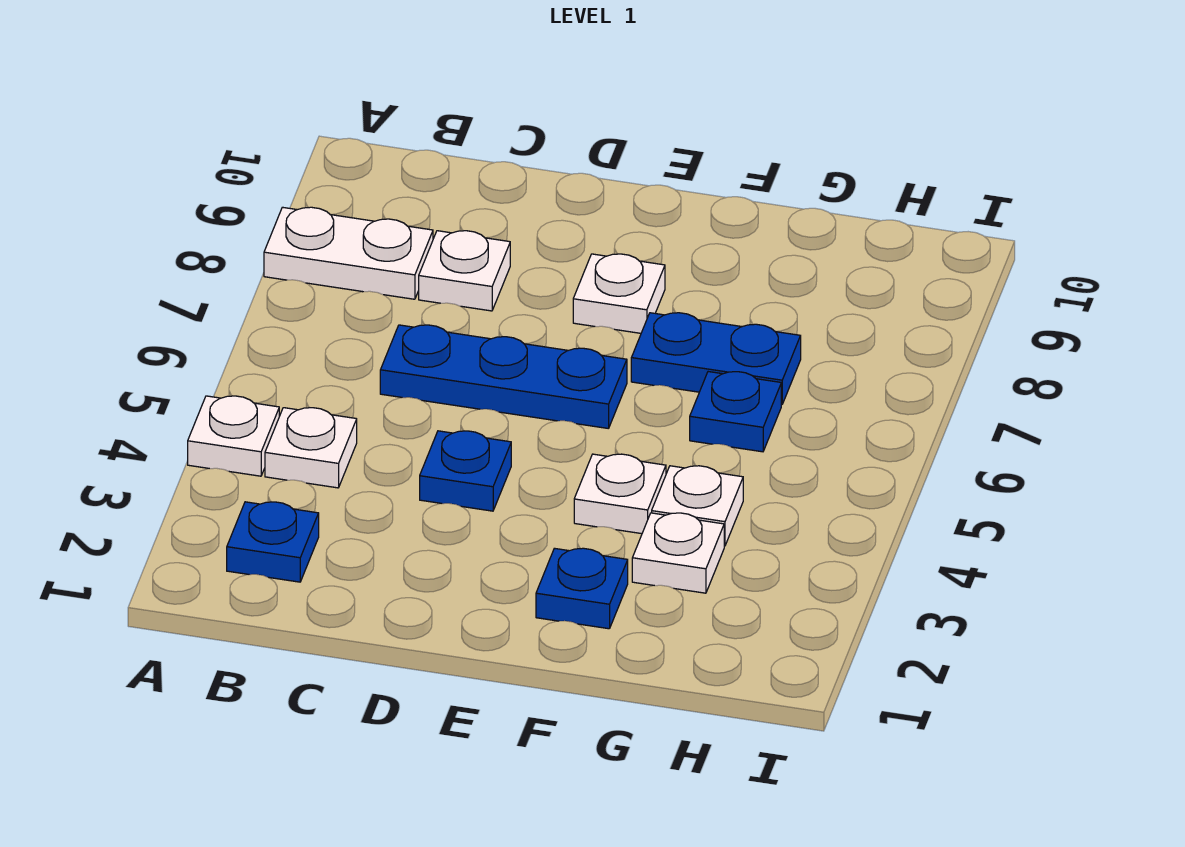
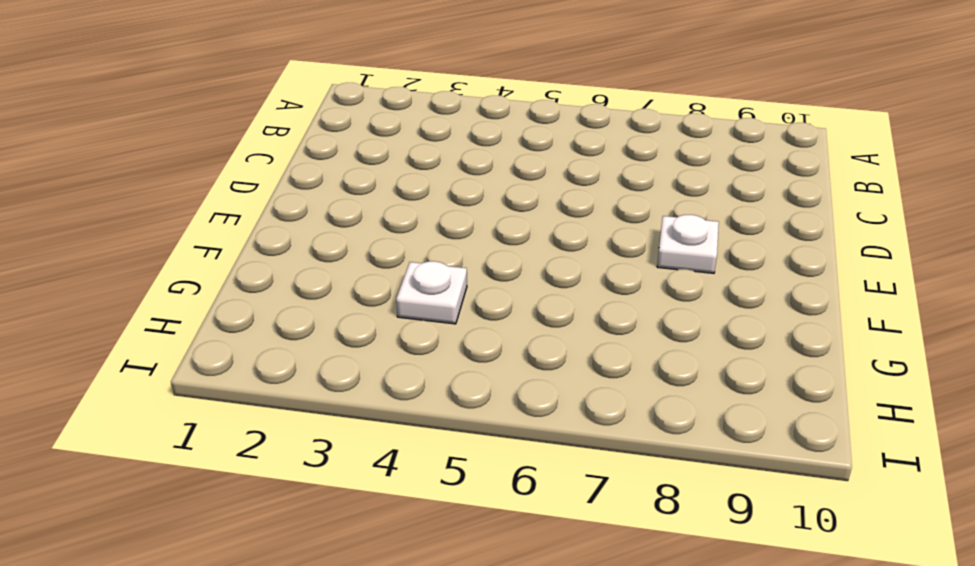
none -> white 1x1 plate [188,396,279,476]
none -> white 1x2 plate [264,207,433,299]
none -> blue 1x1 plate [227,502,319,582]

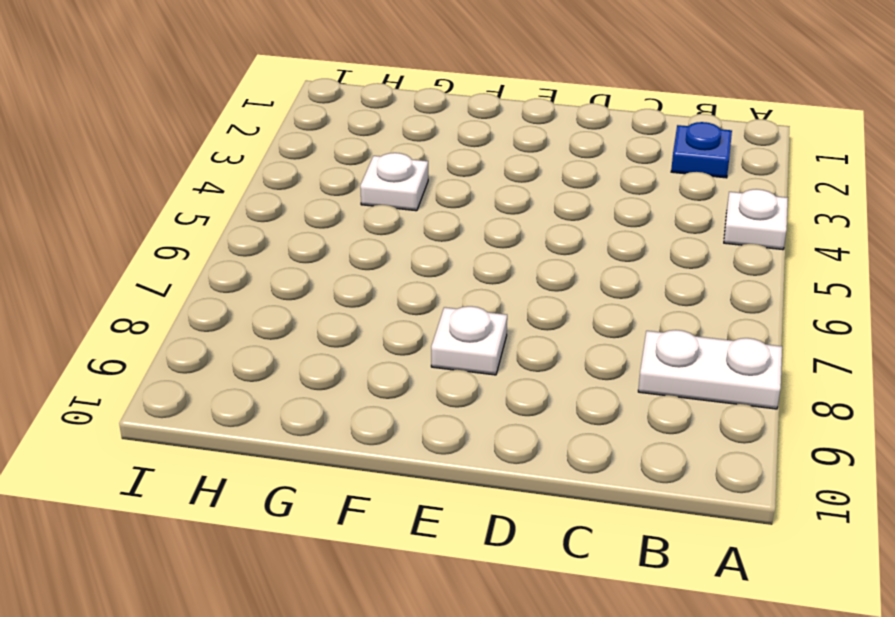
none -> white 1x1 plate [265,408,357,488]
none -> blue 1x3 plate [380,325,627,429]
none -> white 1x1 plate [419,231,510,311]

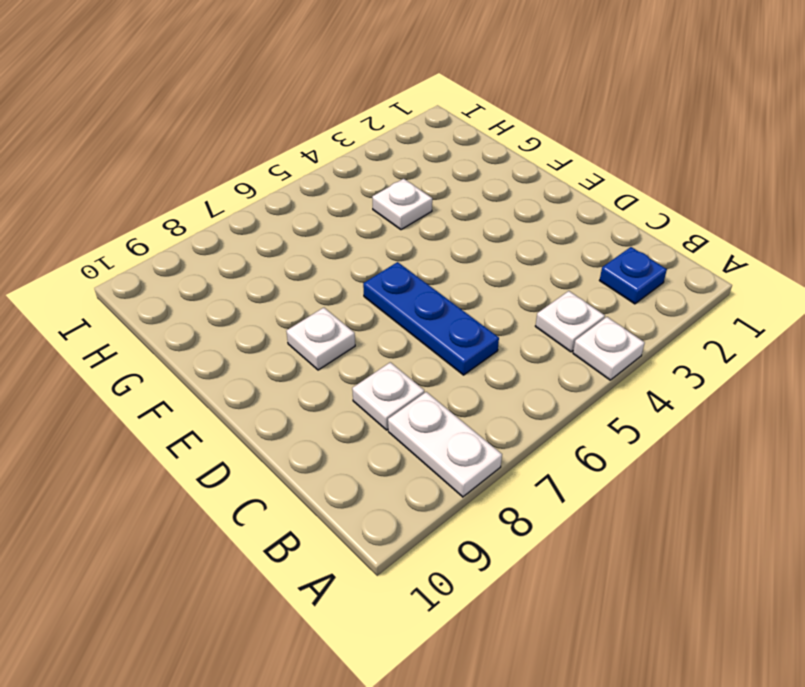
none -> blue 1x1 plate [420,431,511,511]
none -> blue 1x1 plate [536,548,628,629]
none -> white 1x1 plate [574,454,666,534]

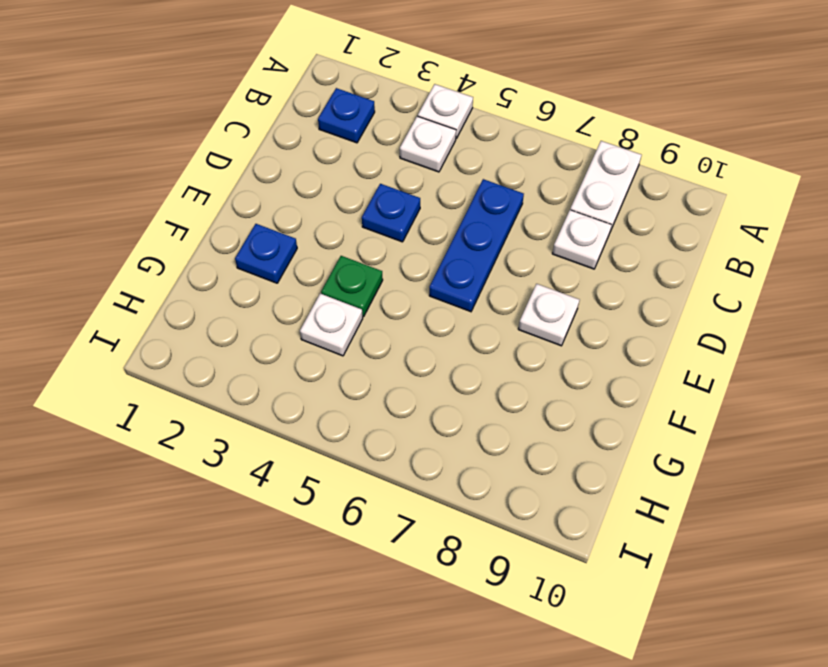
green 1x1 plate [321,256,383,317] -> white 1x1 plate [574,454,666,534]
none -> blue 1x2 plate [631,313,801,405]
none -> white 1x1 plate [632,513,724,593]
none -> blue 1x1 plate [690,372,781,452]

